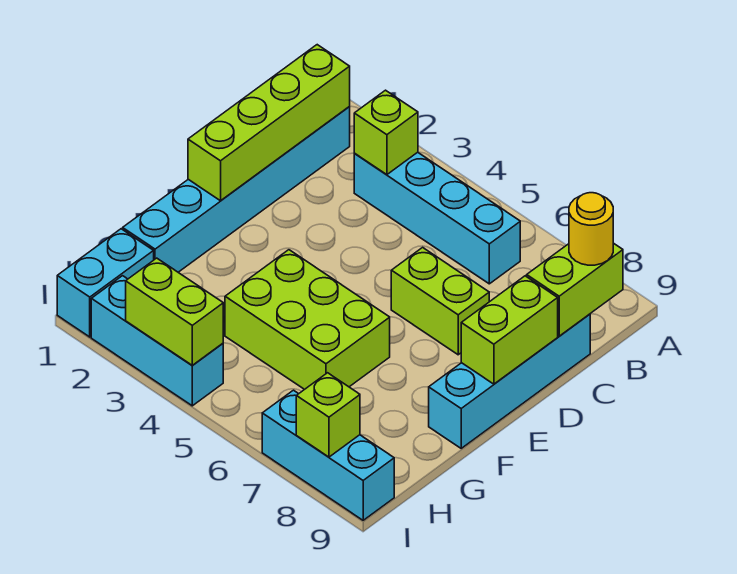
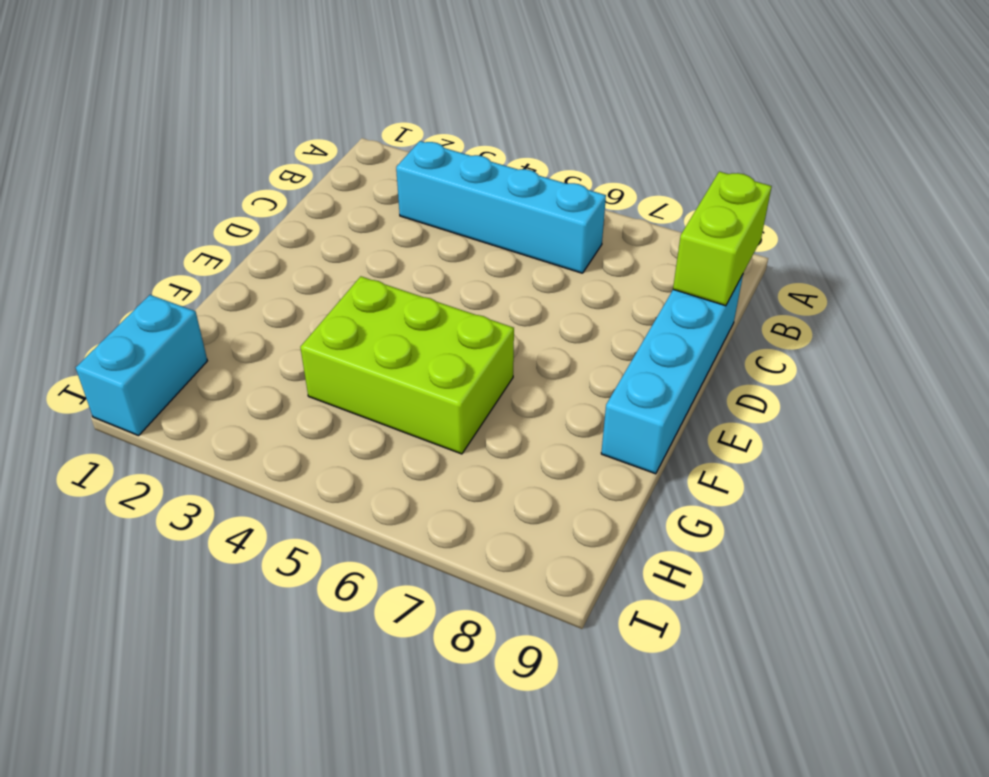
none -> cyan 1x6 brick [123,107,350,272]
none -> lime 1x2 brick [391,247,489,355]
none -> cyan 1x3 brick [91,276,223,406]

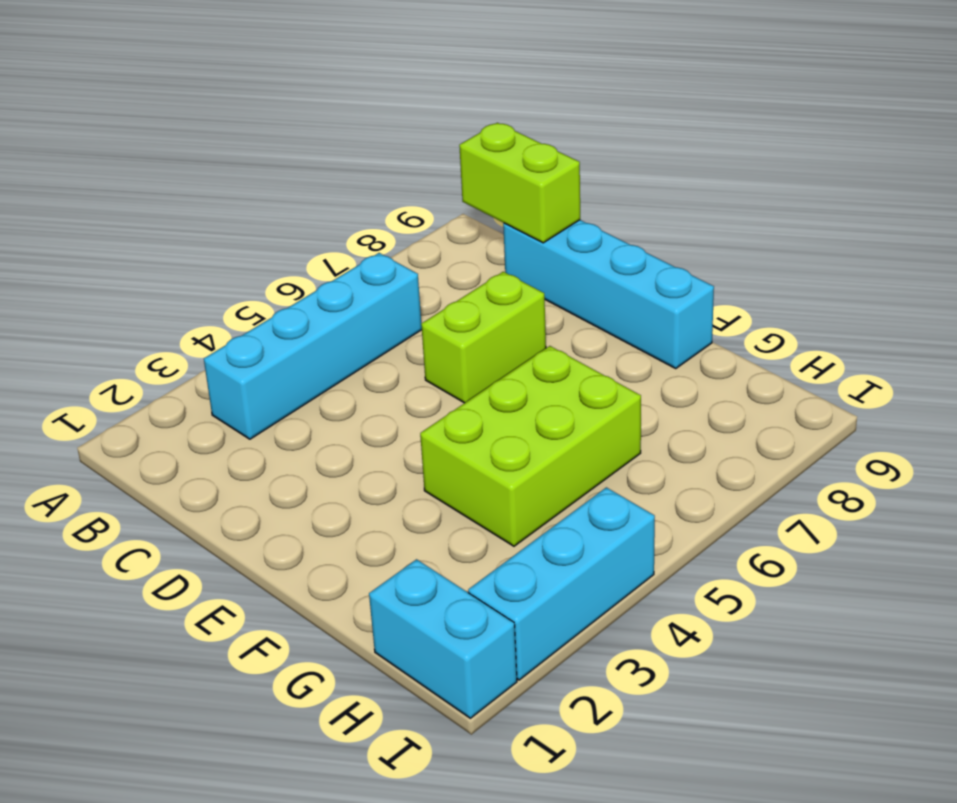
none -> cyan 1x6 brick [123,107,350,272]
none -> cyan 1x3 brick [262,390,394,520]
none -> lime 1x4 brick [188,45,350,201]

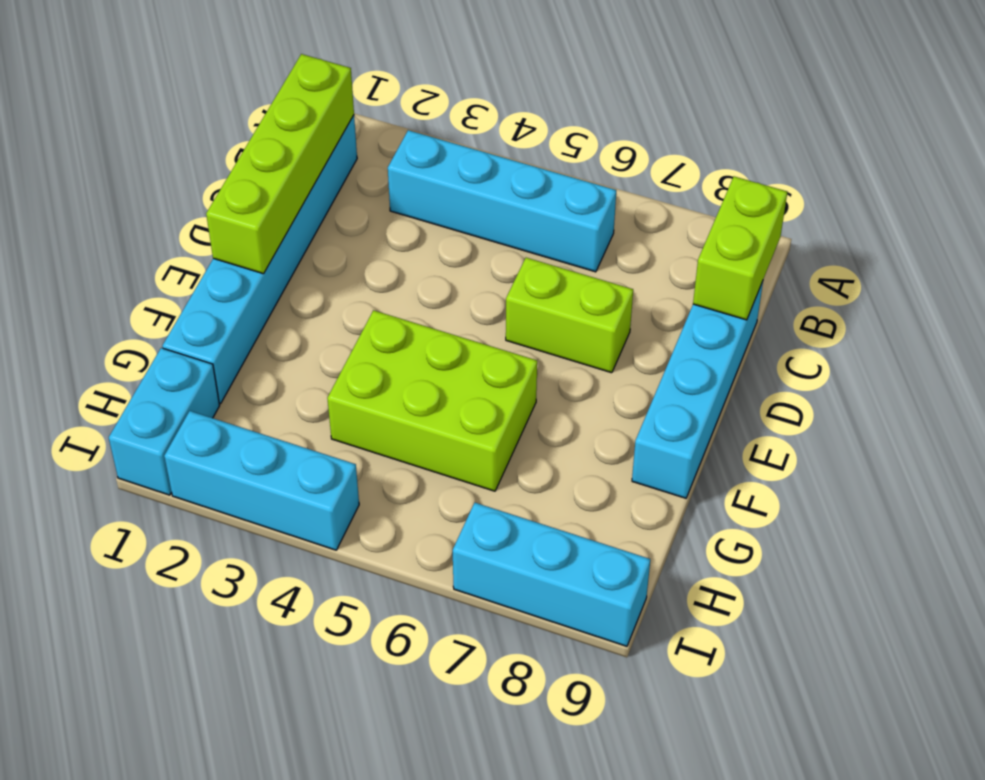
none -> lime 1x1 brick [354,90,418,175]
none -> lime 1x2 brick [461,276,558,384]
none -> lime 1x2 brick [126,258,223,365]

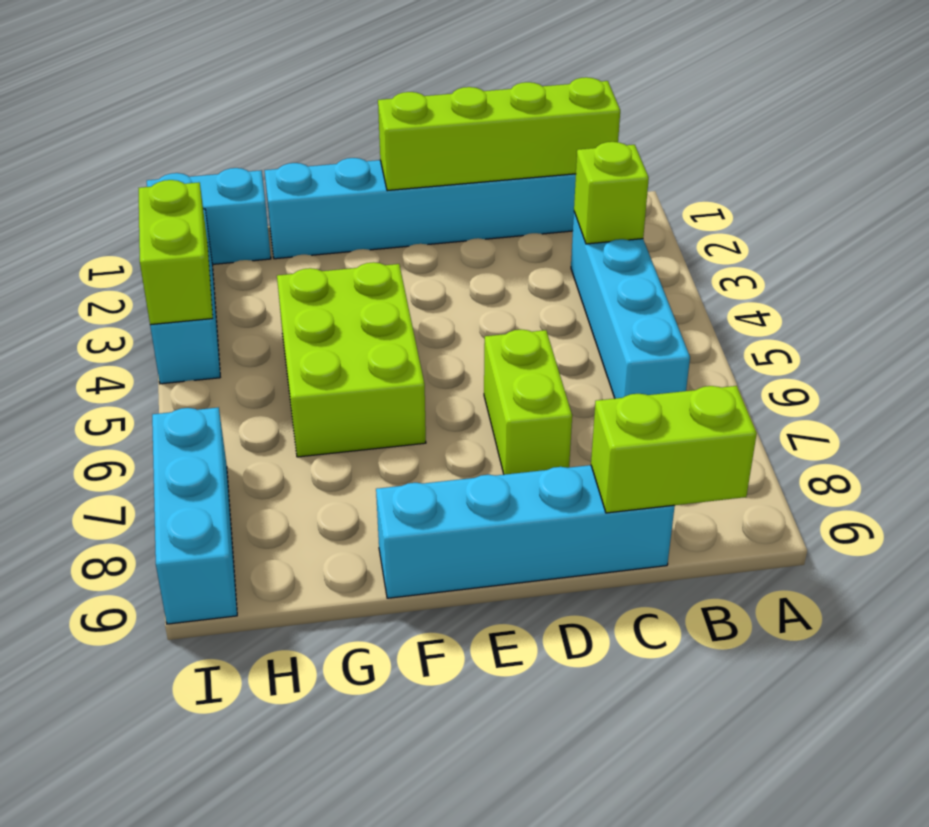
none -> lime 1x2 brick [461,276,558,384]
none -> lime 1x1 brick [296,373,360,457]
none -> yellow 1x1 round brick [569,193,613,265]

